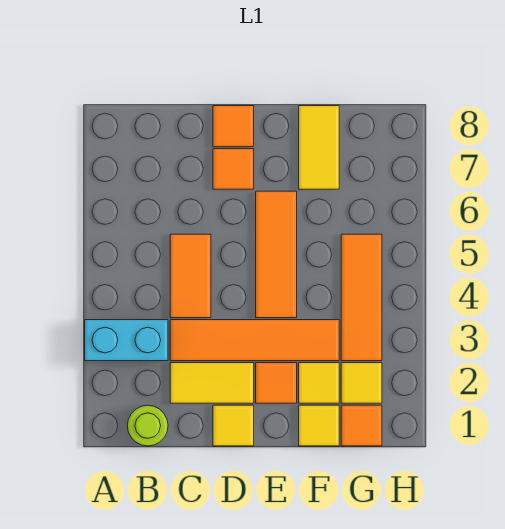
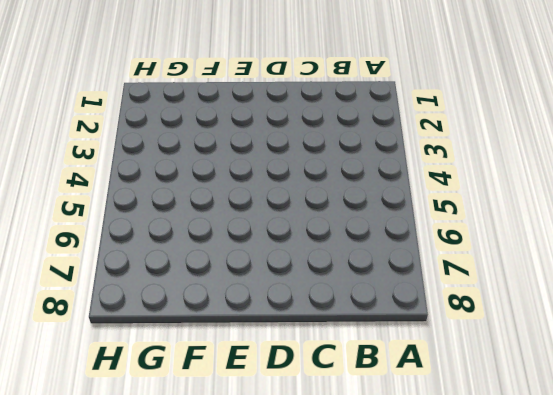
none -> cyan 1x2 brick [85,320,168,361]
none -> lime 1x1 round brick [127,405,168,446]
none -> yellow 1x2 tile [170,363,254,403]

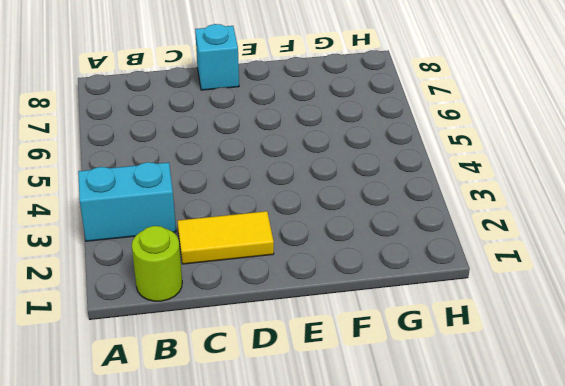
cyan 1x1 brick [195,24,239,90] -> orange 1x1 tile [213,106,254,147]
none -> orange 1x4 tile [170,320,339,361]
none -> orange 1x2 tile [170,234,211,318]
none -> yellow 1x1 tile [213,405,254,446]

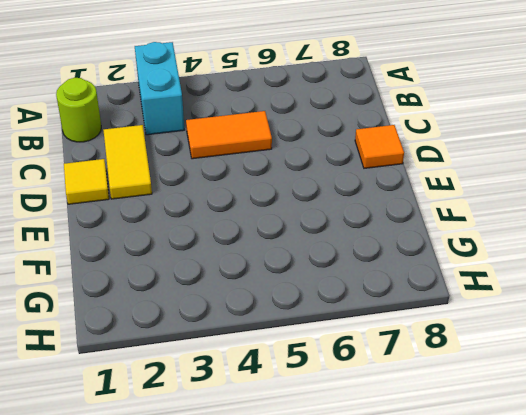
none -> orange 1x4 tile [170,320,339,361]
none -> orange 1x1 tile [213,149,254,189]
none -> orange 1x1 tile [256,363,297,403]

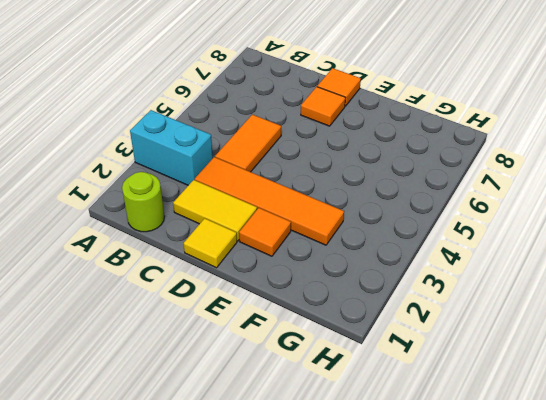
none -> orange 1x3 tile [256,191,297,318]
none -> yellow 1x1 tile [299,405,339,446]
none -> yellow 1x1 tile [299,363,339,403]

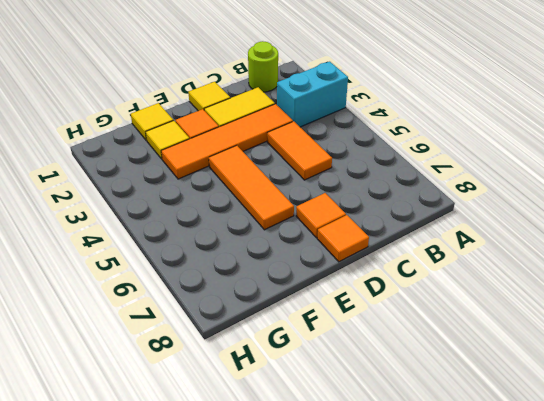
none -> yellow 1x2 tile [299,106,339,189]
none -> orange 1x1 tile [341,405,382,446]
none -> yellow 1x1 tile [341,363,382,403]

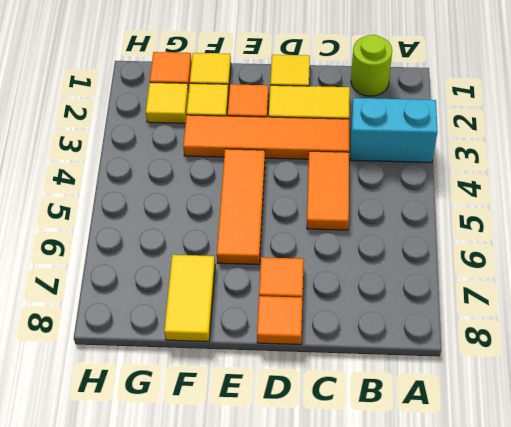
none -> orange 1x3 tile [341,234,382,361]

